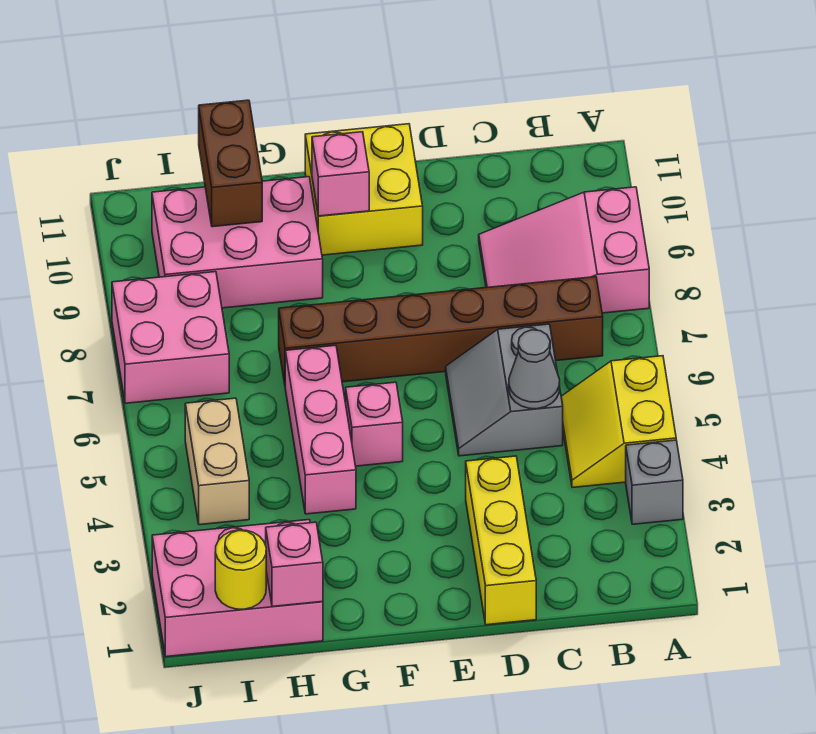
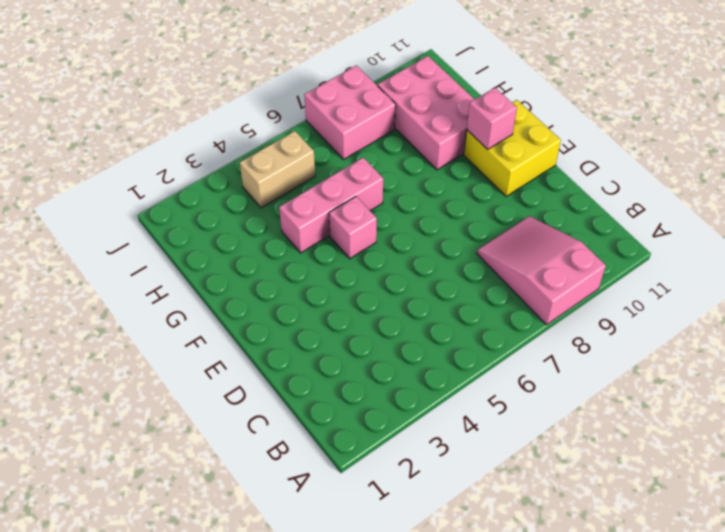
none -> grey 1x1 brick [626,440,683,524]
none -> yellow 2x2 slope [561,356,676,488]
none -> brown 1x6 brick [279,277,603,383]

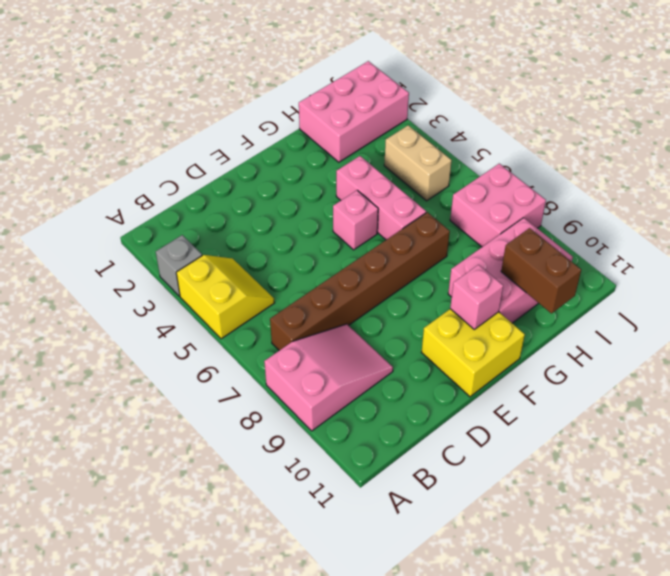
none -> grey 2x2 slope [446,324,563,456]
none -> yellow 1x3 brick [466,456,536,625]
none -> grey 1x1 cone [509,330,560,409]

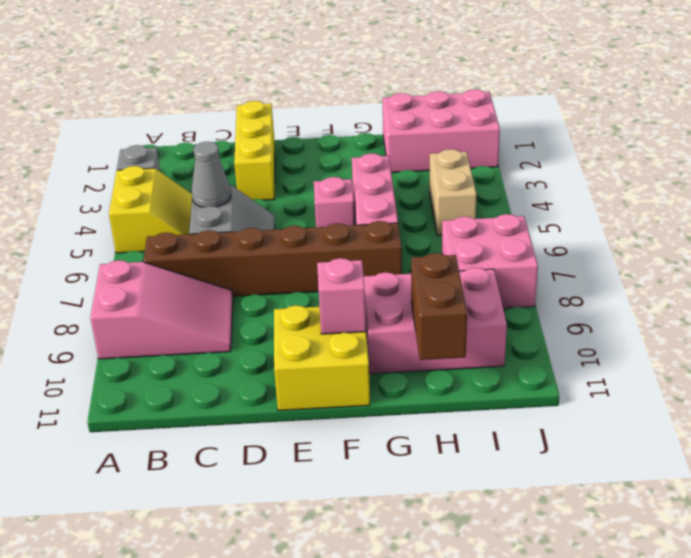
none -> pink 1x1 brick [266,522,323,606]
none -> yellow 1x1 round brick [215,530,266,609]

